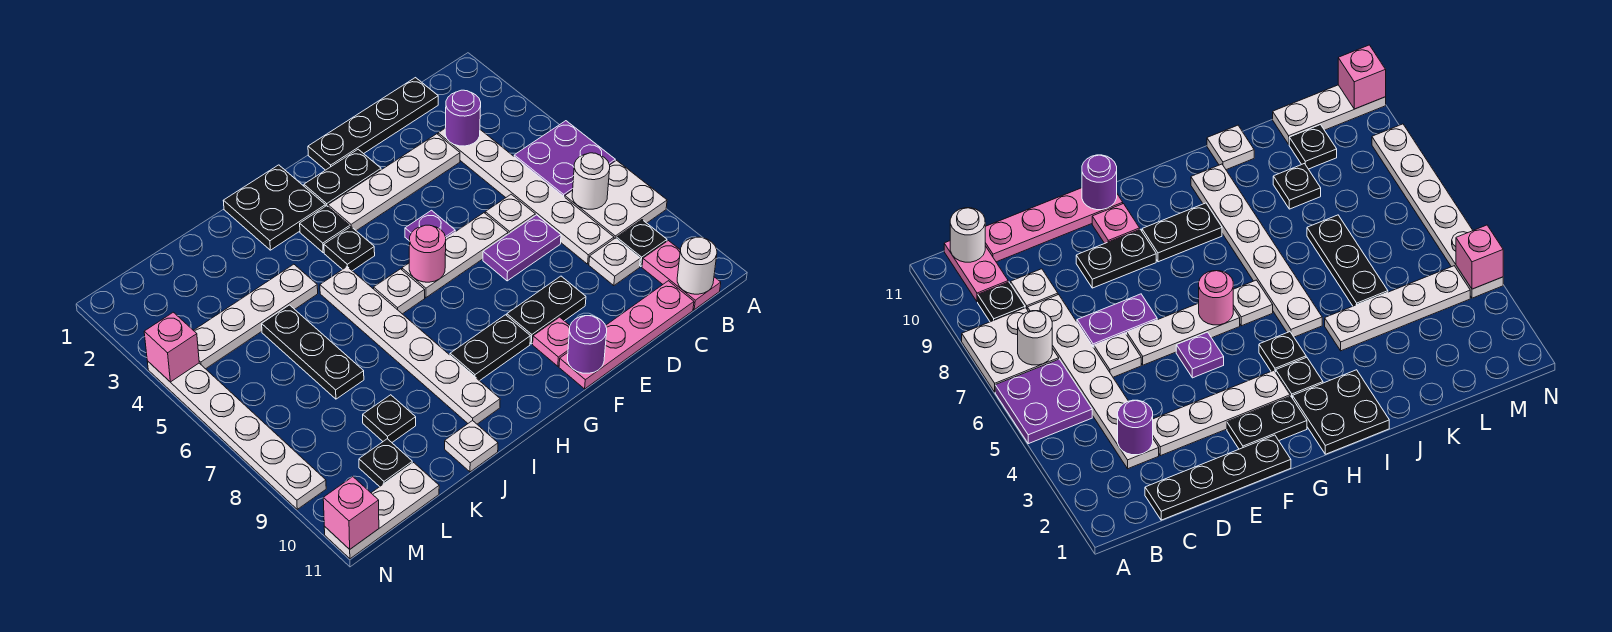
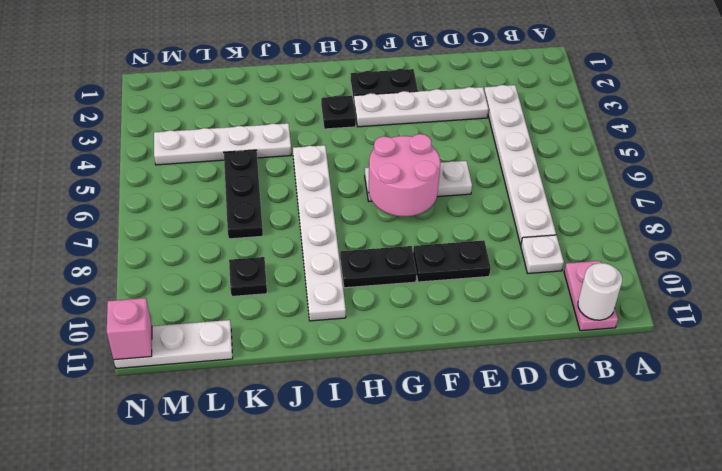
pink 2x2 round brick [369,134,440,216] -> pink 1x1 round brick [409,225,446,282]
none -> purple 2x2 plate [514,121,615,197]
none -> white 2x2 plate [565,160,667,239]
none -> black 1x1 plate [616,220,667,267]
none -> black 1x4 plate [308,78,438,170]

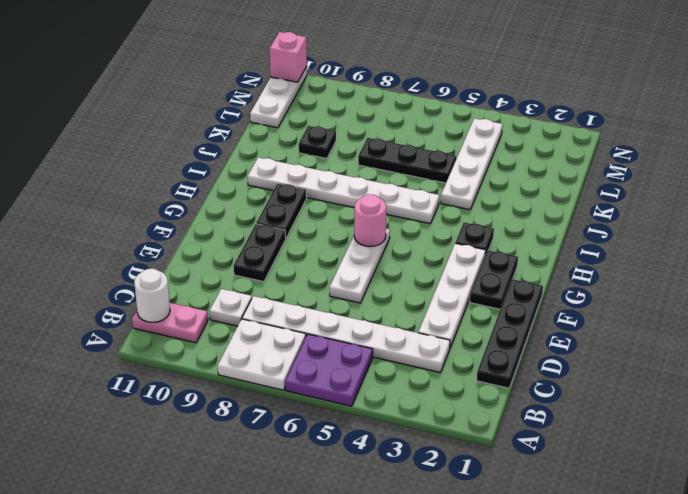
none -> black 1x1 plate [616,220,667,267]
none -> pink 1x4 plate [559,281,694,389]
none -> white 1x1 plate [485,194,535,234]
none -> purple 1x2 plate [483,215,561,281]

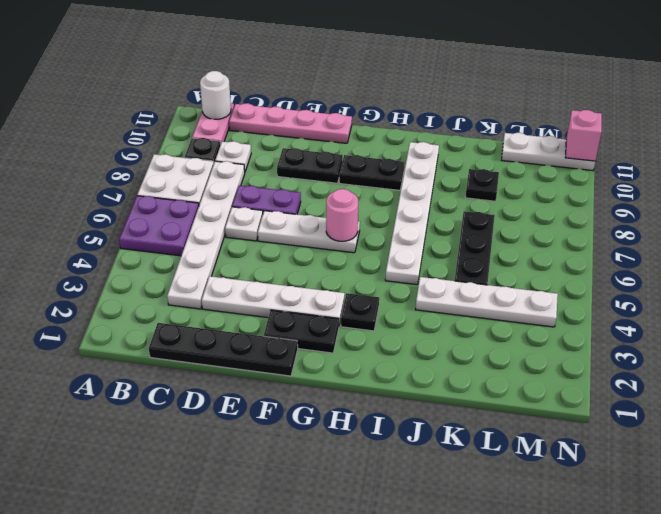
none -> purple 1x1 plate [405,210,455,241]
none -> pink 1x1 plate [533,317,570,366]
none -> black 2x2 plate [223,165,325,250]
none -> black 1x1 plate [324,227,375,271]

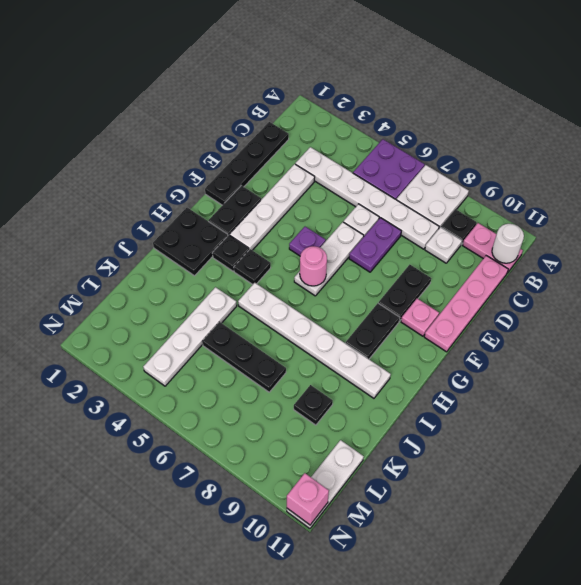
none -> white 1x1 plate [374,269,425,314]
none -> white 1x1 plate [445,420,498,472]
none -> black 1x1 plate [359,439,412,487]
none -> white 1x6 plate [147,361,326,509]

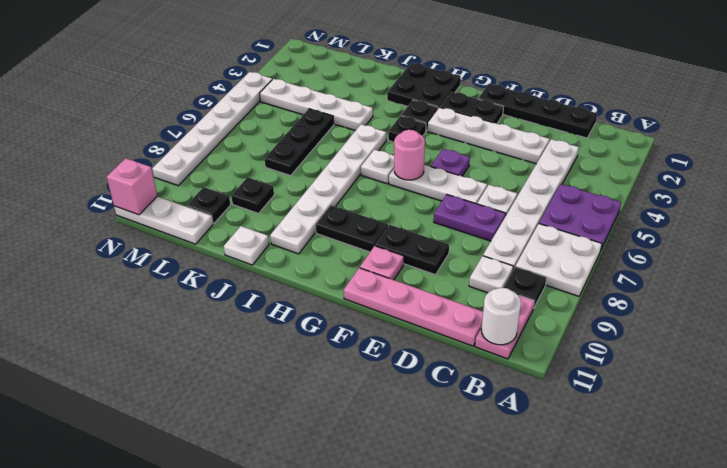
none -> white 1x1 round brick [572,153,610,209]
none -> purple 1x1 round brick [445,90,481,146]
none -> purple 1x1 round brick [568,316,607,373]
none -> pink 1x1 brick [144,312,199,382]

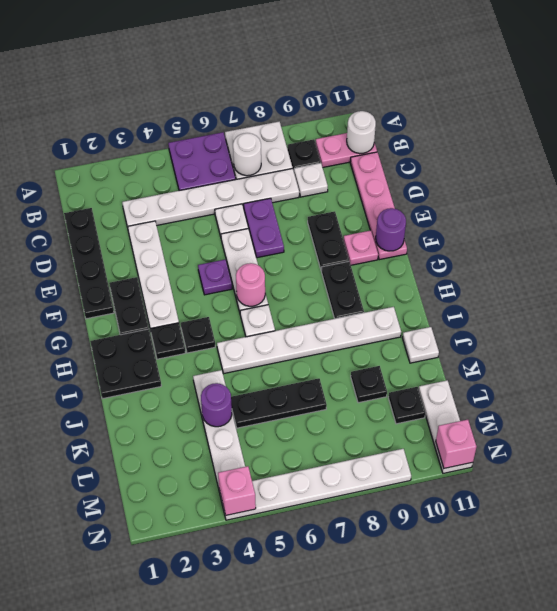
purple 1x1 round brick [201,383,232,427] -> purple 1x1 round brick moved to [445,90,481,146]

